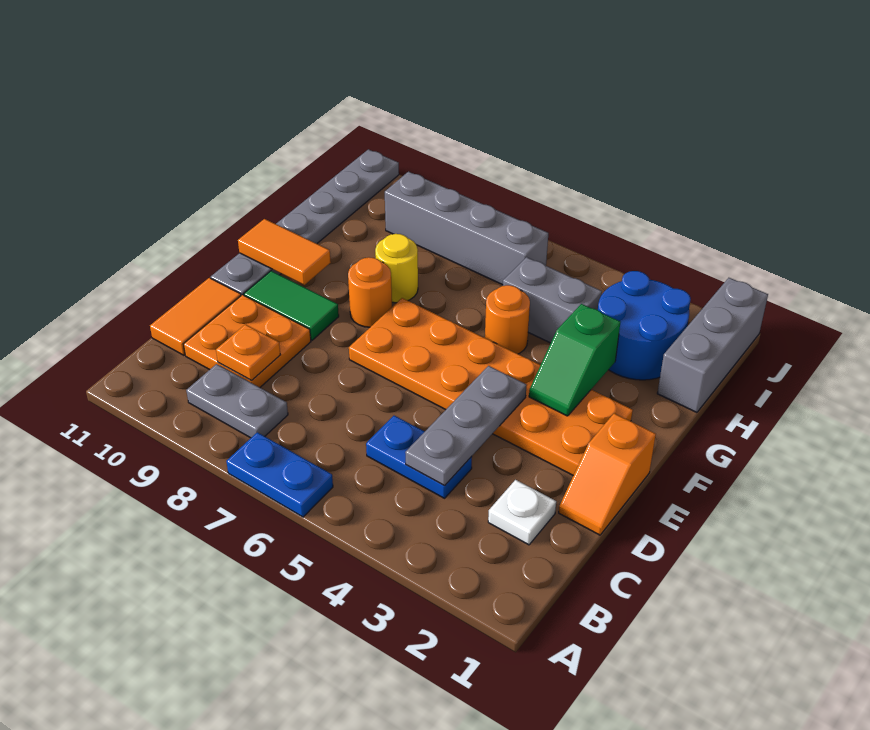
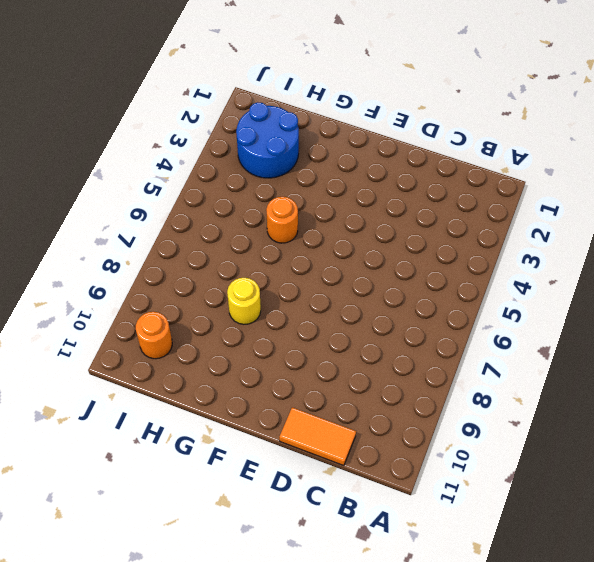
orange 1x1 round brick [136,312,172,359] -> orange 1x1 round brick moved to [348,257,392,327]
none -> blue 1x2 plate [226,432,333,517]
none -> grey 1x2 plate [186,364,288,438]
none -> white 1x1 plate [488,480,556,545]

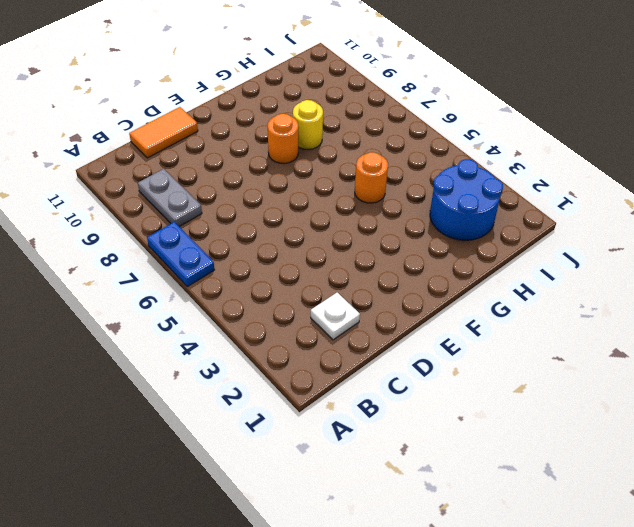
none -> blue 1x2 plate [366,416,472,498]
none -> orange 2x2 plate [184,295,311,387]
none -> orange 1x2 slope [559,413,656,535]

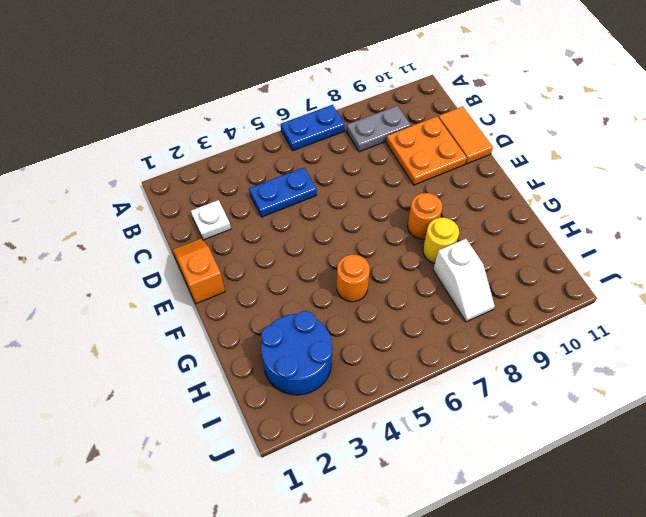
white 1x2 slope [433,239,495,322] -> grey 1x4 brick [385,172,548,285]
none -> orange 2x6 plate [349,298,633,476]
none -> green 1x2 tile [244,271,339,340]
none -> grey 1x6 plate [211,149,399,295]

